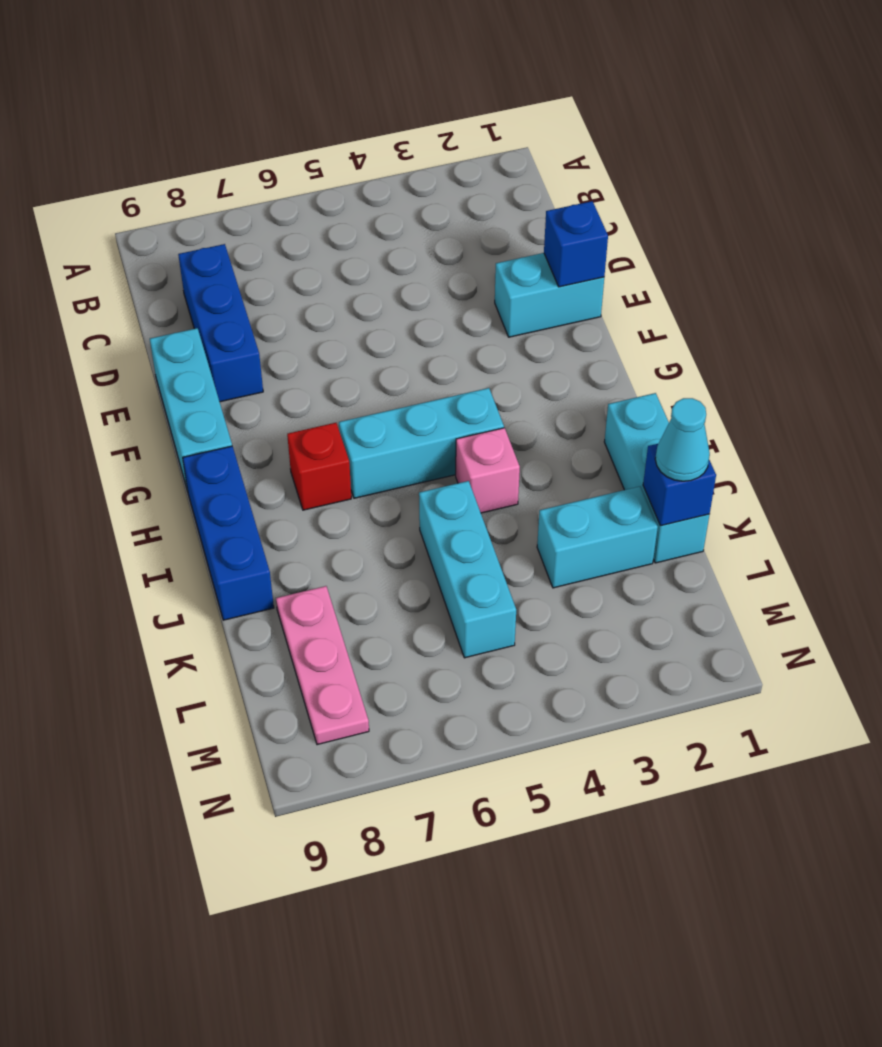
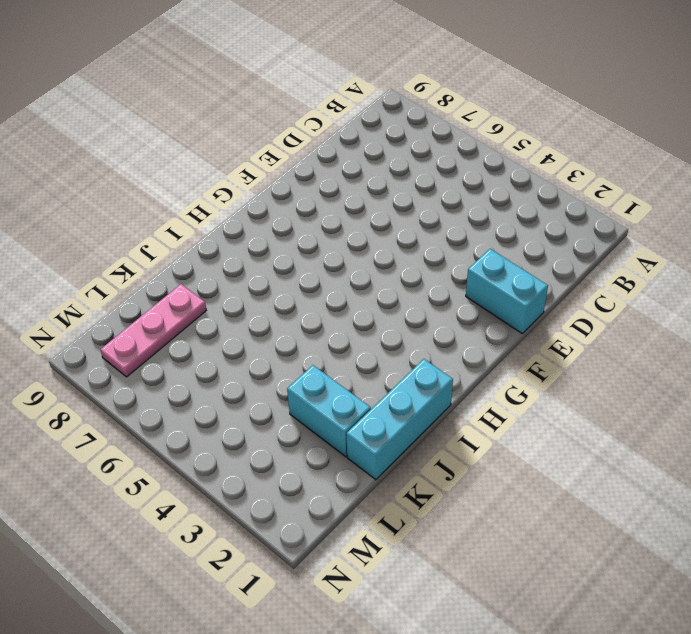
none -> blue 1x3 brick [178,244,263,402]
none -> cyan 1x3 brick [150,328,232,491]
none -> cyan 1x3 brick [339,388,504,498]

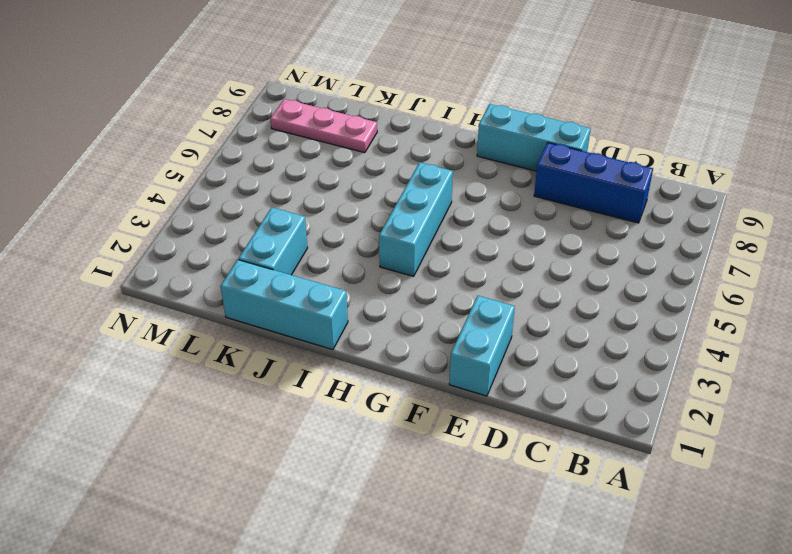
none -> red 1x1 brick [287,423,351,510]
none -> blue 1x3 brick [183,446,274,620]
none -> pink 1x1 brick [456,428,520,513]

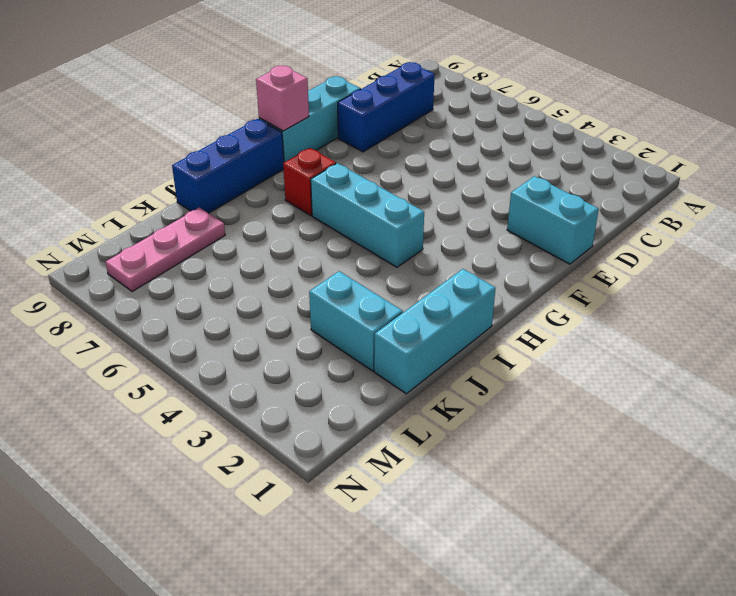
pink 1x1 brick [256,65,309,131] -> pink 1x1 brick moved to [456,428,520,513]
none -> cyan 1x3 brick [419,481,516,658]
none -> blue 1x1 brick [544,201,608,287]
none -> blue 1x1 brick [643,444,716,526]

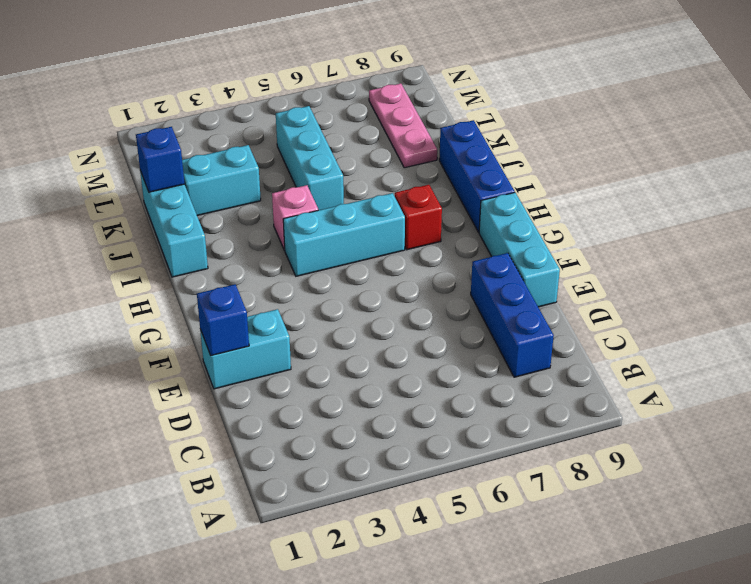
none -> cyan 1x1 cone [655,398,710,481]

